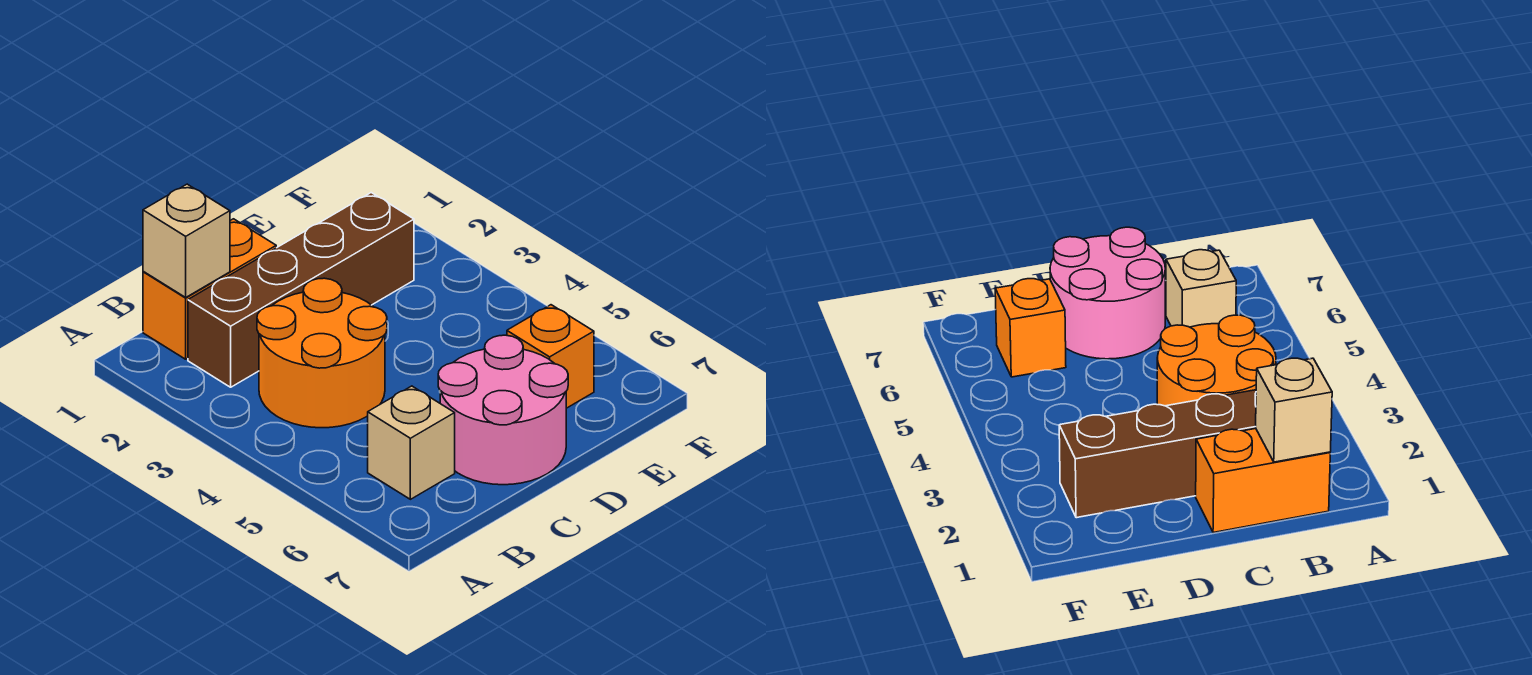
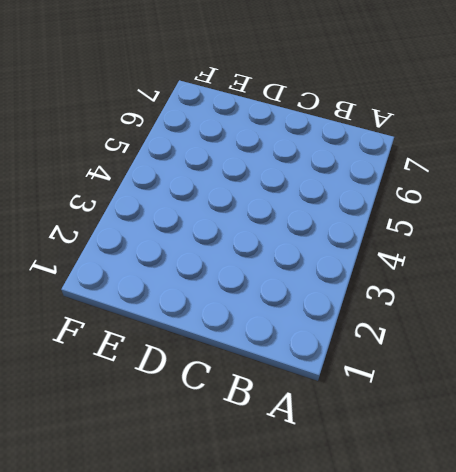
none -> orange 1x2 brick [143,219,276,359]
none -> brown 1x4 brick [188,193,414,387]

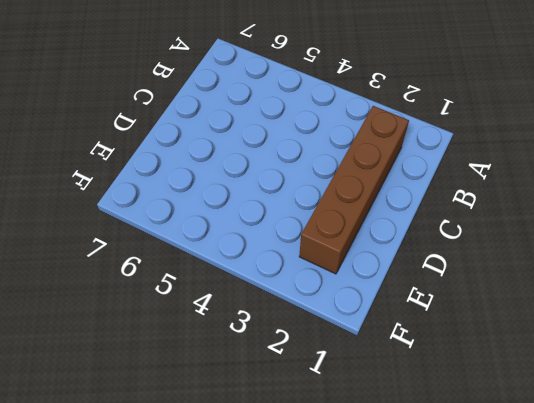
none -> orange 1x2 brick [143,219,276,359]
none -> orange 2x2 round brick [257,278,387,428]

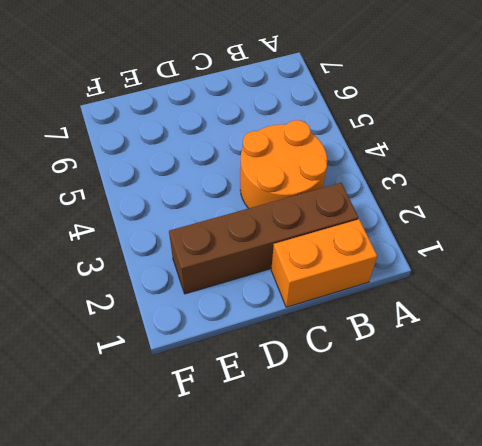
none -> tan 1x1 brick [368,386,455,499]
none -> pink 2x2 round brick [438,335,568,485]

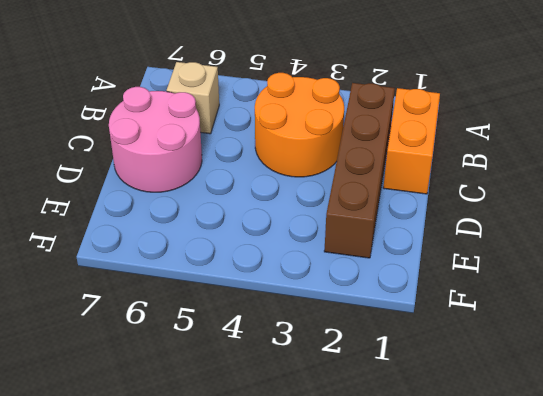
none -> orange 1x1 brick [507,305,594,408]
none -> tan 1x1 brick [143,184,230,297]

